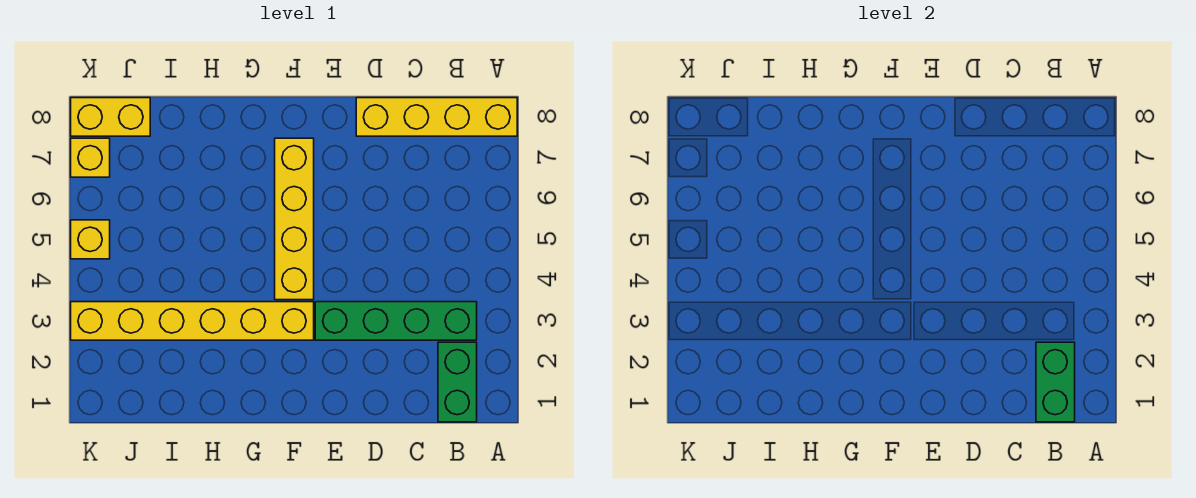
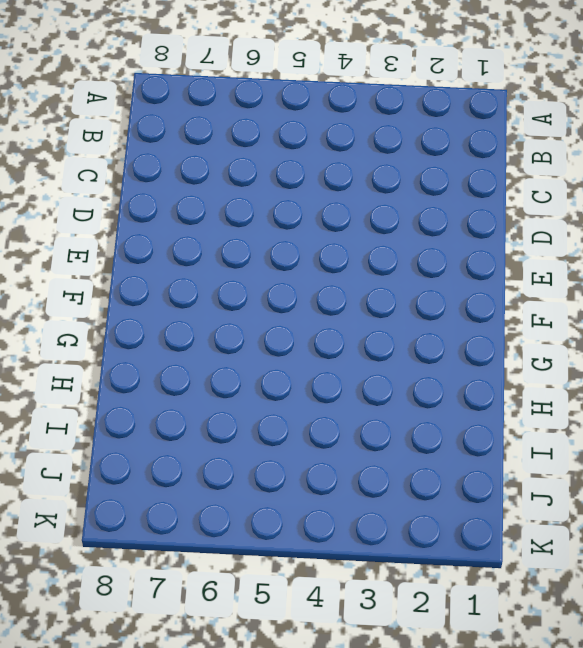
none -> yellow 1x4 brick [356,98,517,136]
none -> green 1x2 brick [438,342,477,422]

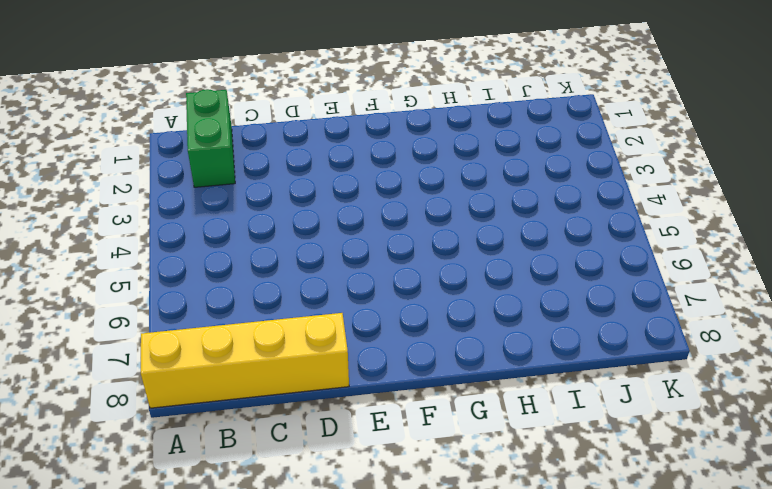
none -> green 1x4 brick [315,302,477,340]
none -> yellow 1x6 brick [71,302,314,340]

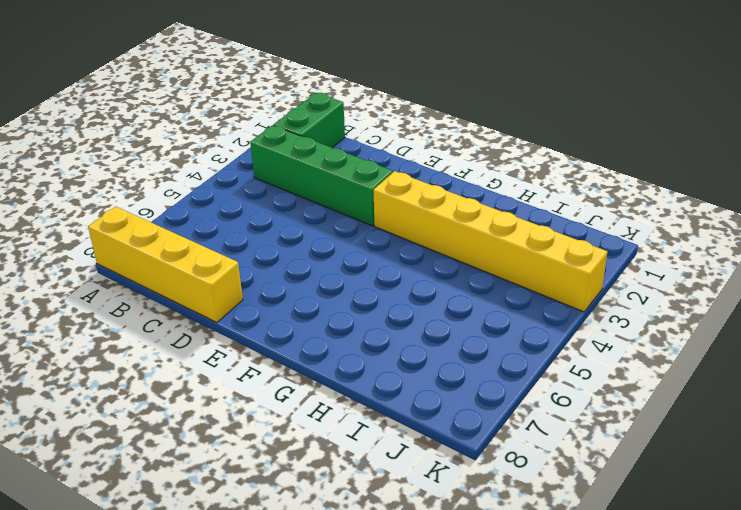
none -> yellow 1x4 brick [275,138,314,300]
none -> yellow 1x2 brick [71,98,150,136]

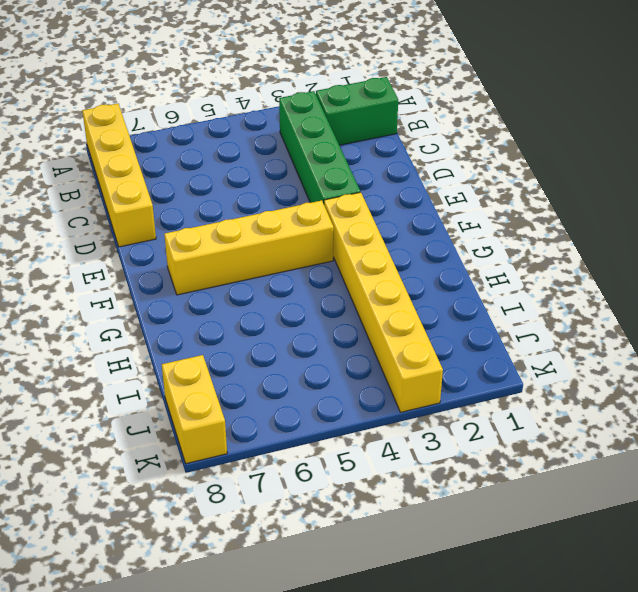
none -> yellow 1x1 brick [71,220,110,259]
none -> yellow 1x1 brick [71,138,110,177]

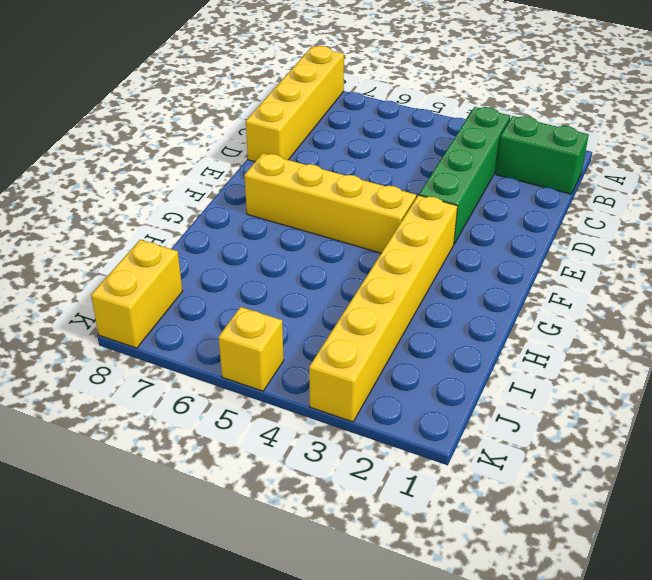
none -> yellow 1x1 brick [71,138,110,177]
none -> green 1x2 brick [1036,342,1075,422]

